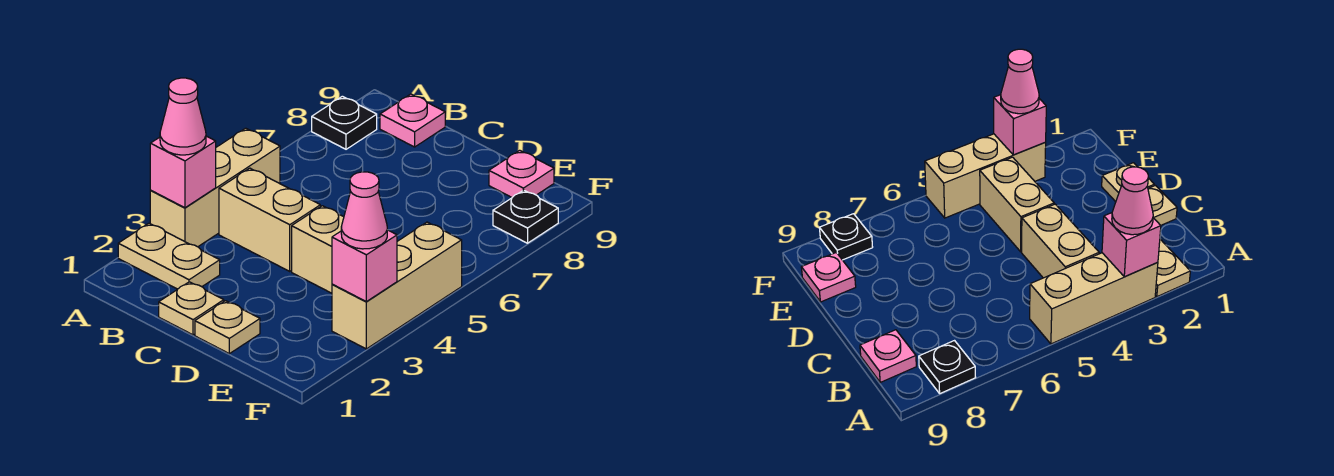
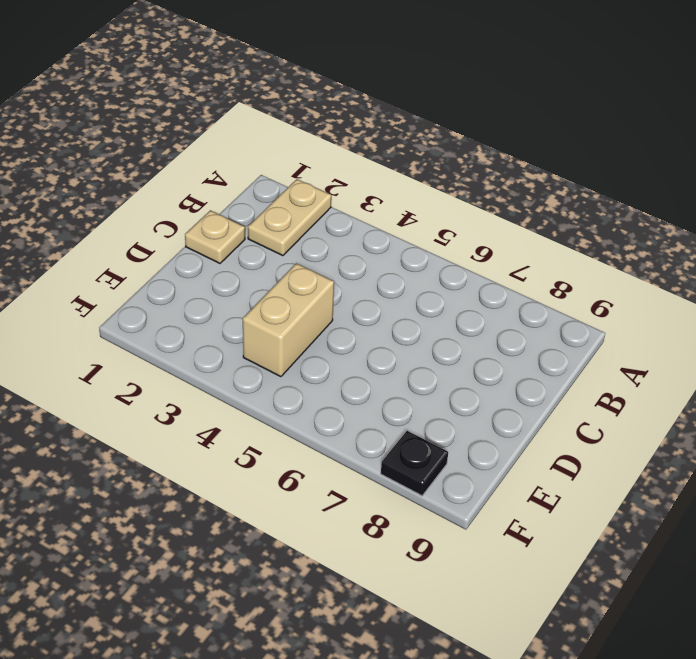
none -> tan 1x3 brick [150,128,280,247]
none -> black 1x1 plate [312,96,377,149]
none -> tan 1x2 brick [219,168,320,271]

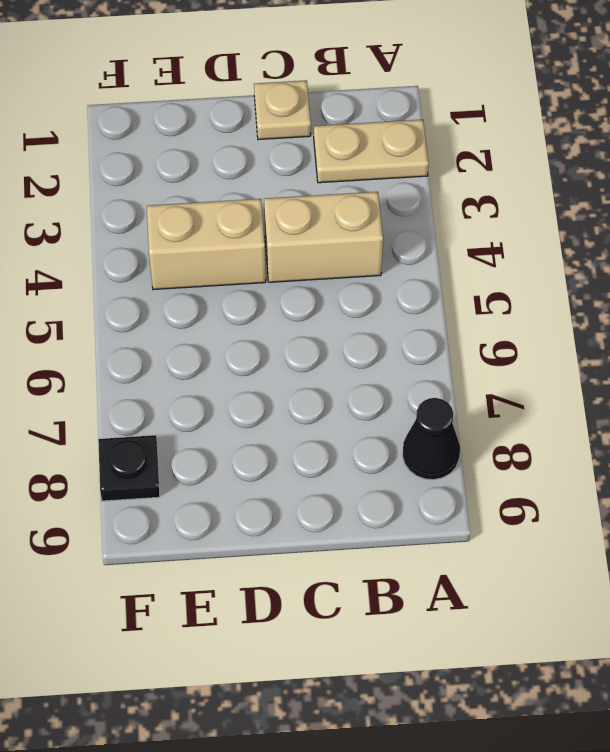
black 1x1 cone [402,398,460,480] -> black 1x1 plate [312,96,377,149]
none -> tan 1x3 brick [150,128,280,247]
none -> pink 1x1 plate [380,94,445,147]
none -> tan 1x1 plate [195,301,260,354]

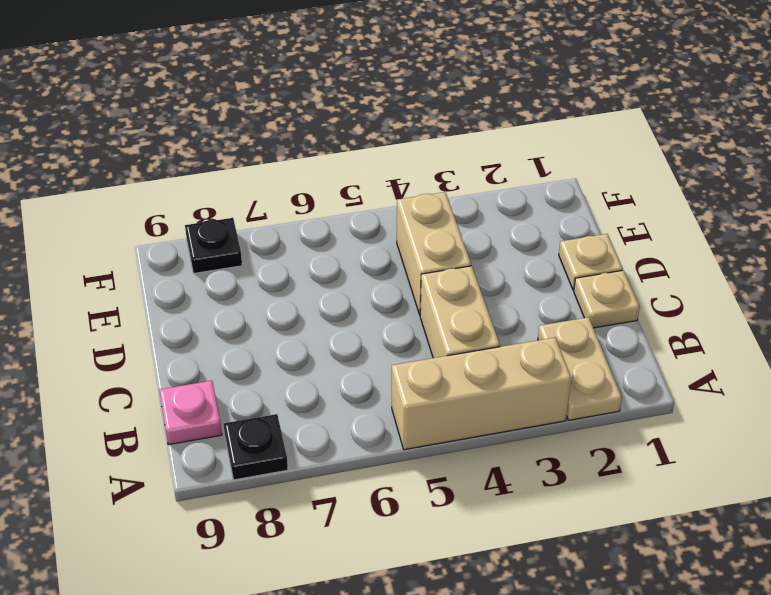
none -> pink 1x1 plate [489,150,554,197]
none -> tan 1x3 brick [332,222,462,349]
none -> pink 1x1 brick [150,136,216,208]

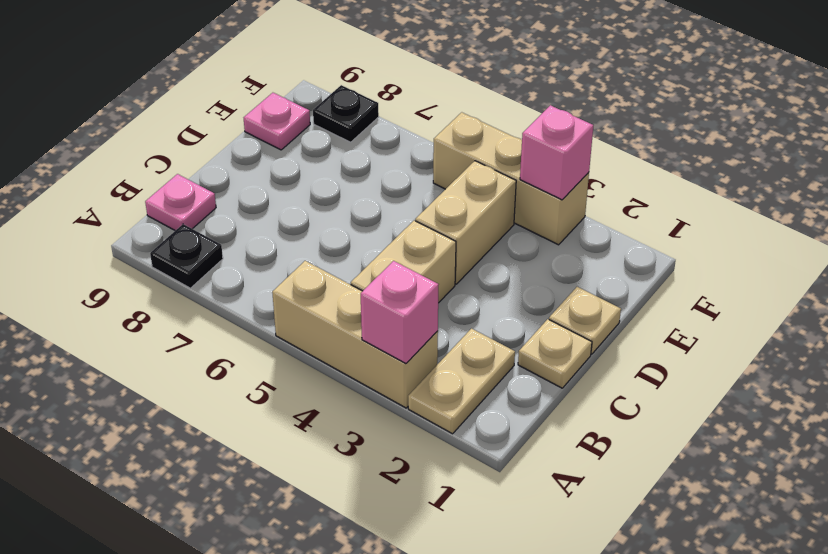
none -> pink 1x1 cone [160,78,206,155]
none -> pink 1x1 cone [341,172,387,249]

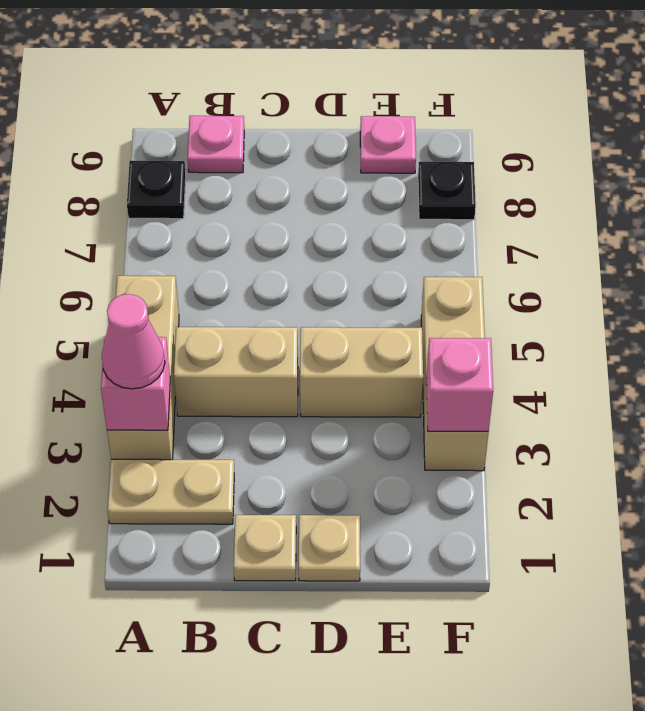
none -> pink 1x1 cone [341,172,387,249]

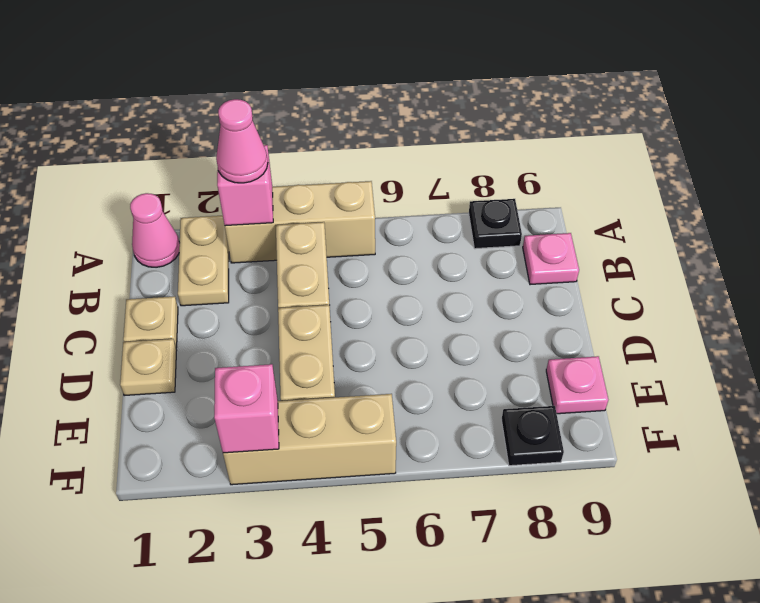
pink 1x1 cone [130,193,180,267] -> pink 1x1 cone moved to [341,172,387,249]

